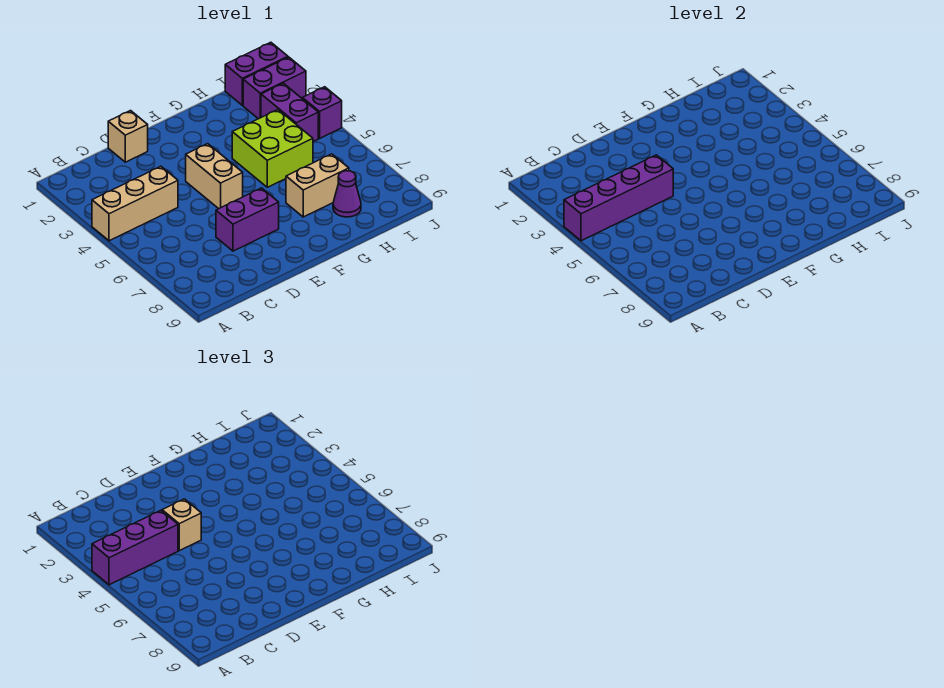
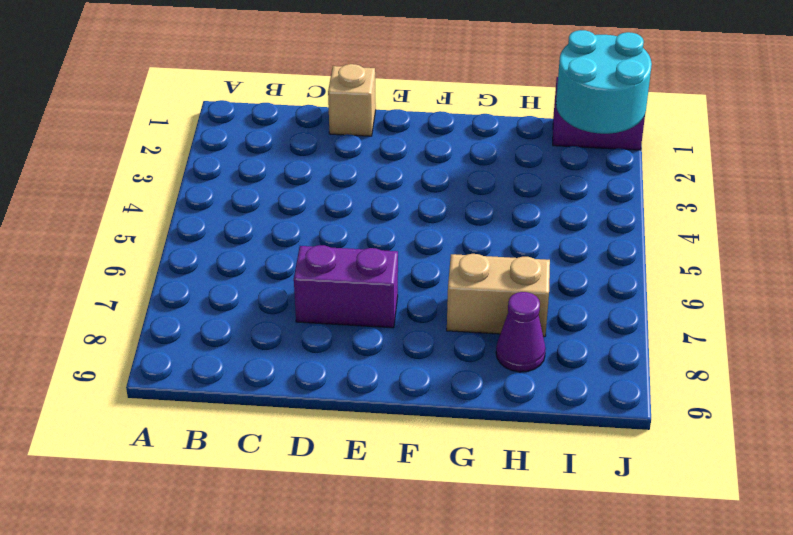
cyan 2x2 round brick [556,30,652,134] -> none
none -> tan 1x3 brick [92,166,178,241]
none -> tan 1x2 brick [186,144,243,209]
none -> lime 2x2 brick [232,110,313,187]

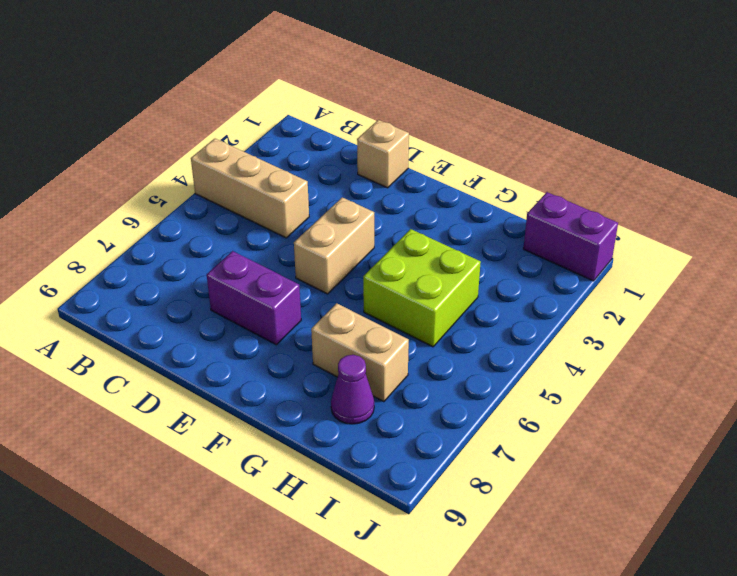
none -> purple 1x2 brick [243,57,306,119]
none -> purple 1x2 brick [261,83,318,142]
none -> purple 1x1 brick [302,87,342,138]

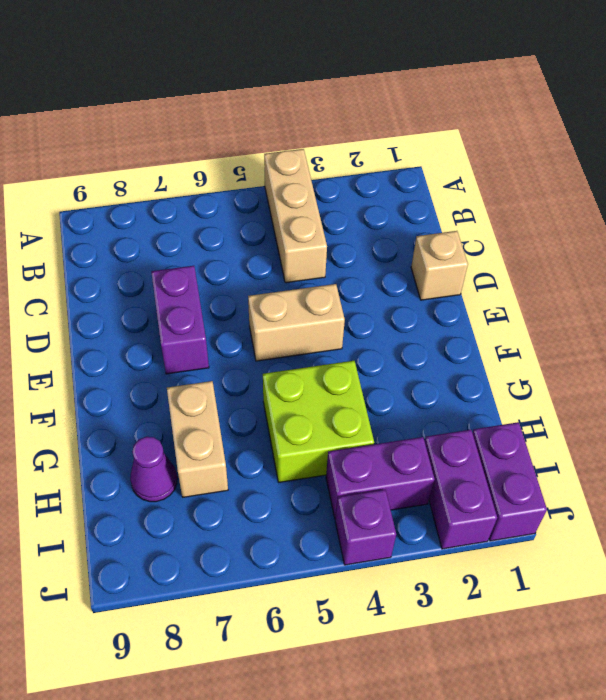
none -> purple 1x4 brick [564,155,673,241]
none -> purple 1x3 brick [92,510,178,585]
none -> tan 1x1 brick [162,499,201,551]

